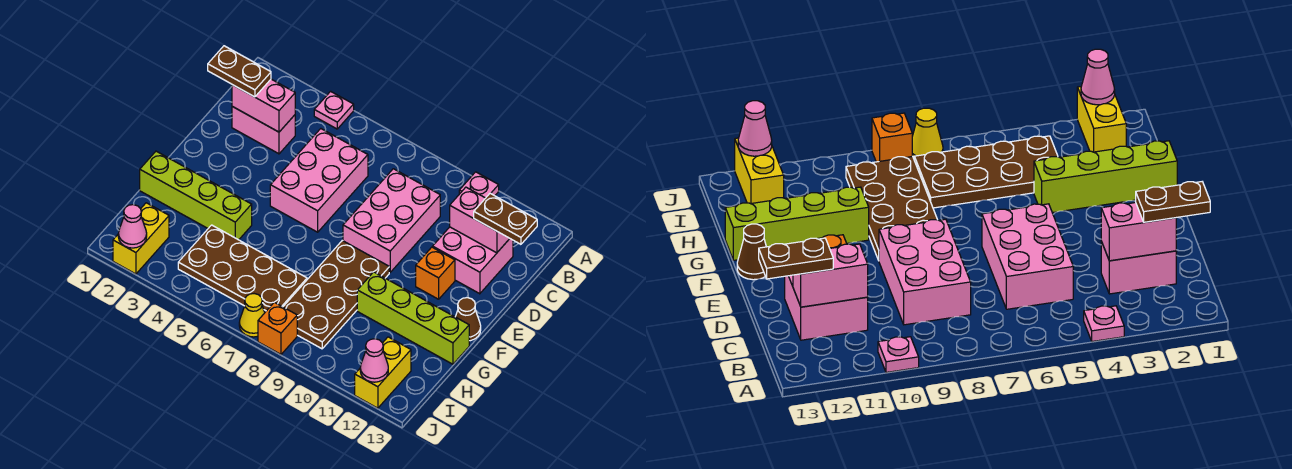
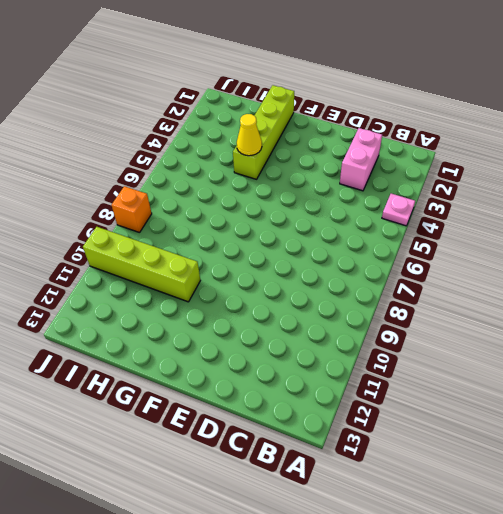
yellow 1x1 cone [237,114,262,156] -> yellow 1x1 cone moved to [239,294,265,337]
lime 1x4 brick [83,227,200,302] -> lime 1x4 brick turned to [357,272,469,364]
none -> pink 1x1 plate [459,172,499,198]
none -> pink 2x3 brick [270,129,368,232]
none -> pink 2x3 brick [343,169,440,272]

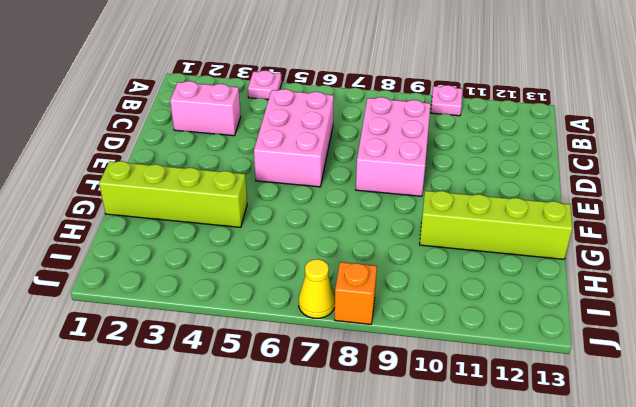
none -> pink 2x2 brick [433,227,513,294]
none -> orange 1x1 brick [416,247,455,299]
none -> brown 2x4 plate [283,241,389,349]

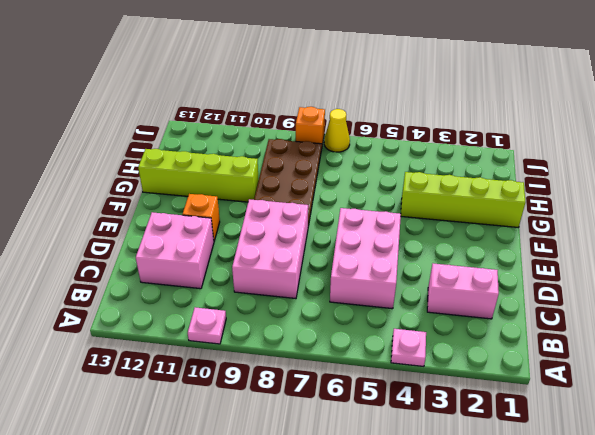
none -> brown 1x1 cone [455,298,481,341]
none -> brown 2x4 plate [178,225,307,312]
none -> yellow 1x2 brick [113,203,169,274]

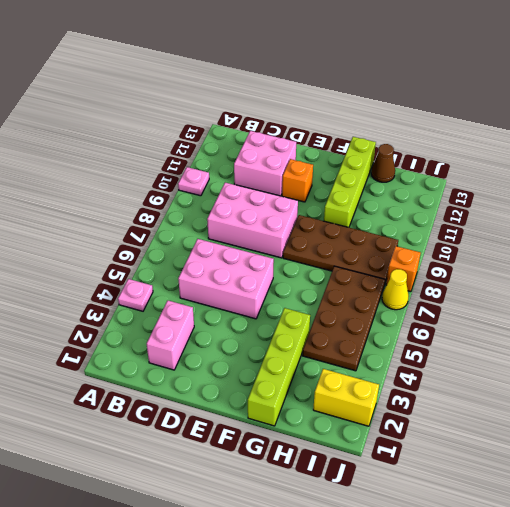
brown 1x1 cone [371,144,395,182] -> brown 1x1 cone moved to [455,298,481,341]
none -> yellow 1x2 brick [355,337,411,408]
none -> pink 1x2 brick [232,79,295,132]
none -> pink 1x2 brick [450,187,510,253]

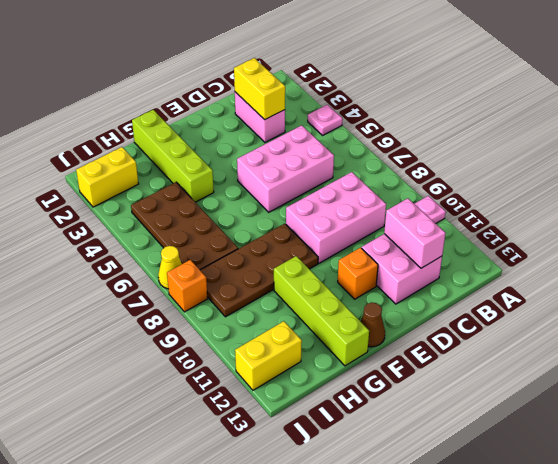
yellow 1x2 brick [234,58,285,120] -> pink 1x2 brick [232,79,295,132]
none -> pink 1x1 cone [118,205,147,248]
none -> pink 1x1 cone [360,339,388,382]
none -> brown 1x2 plate [208,46,271,97]

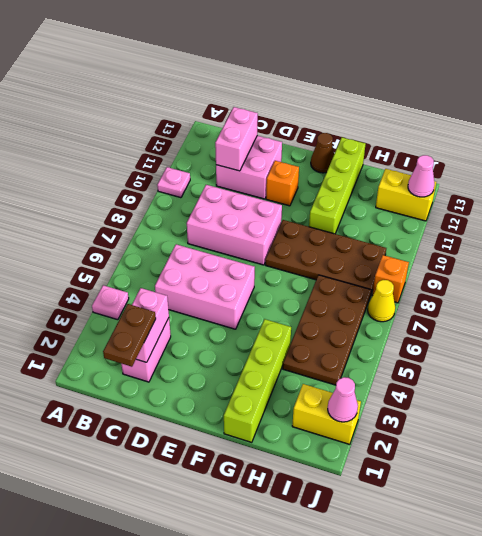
none -> brown 1x2 plate [474,193,537,244]

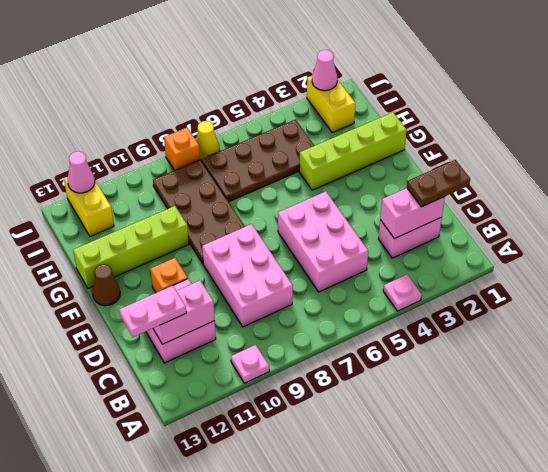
pink 1x2 plate [119,286,186,337] -> brown 1x2 plate [474,193,537,244]

